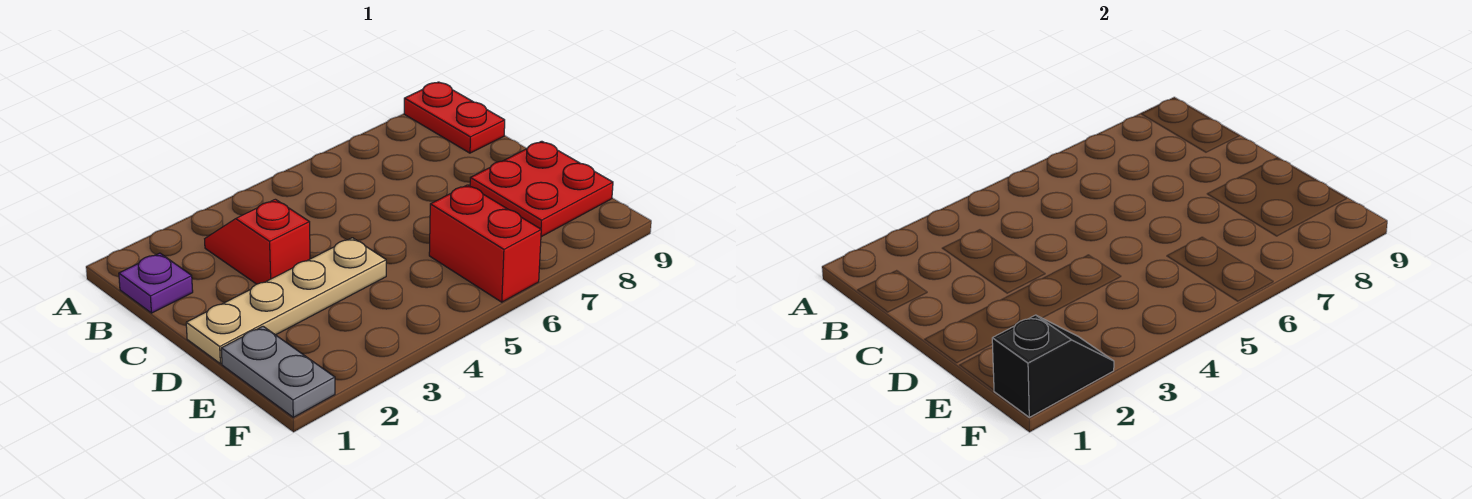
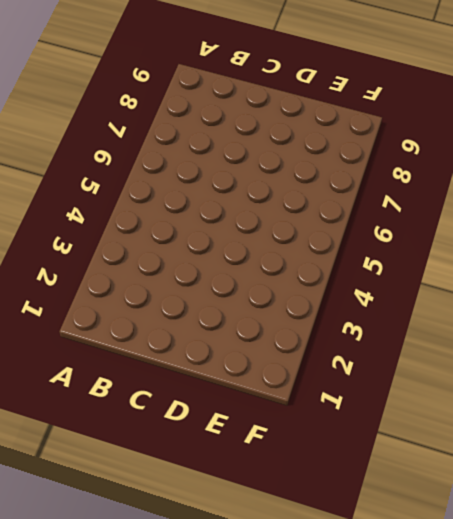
none -> red 1x2 plate [404,82,505,153]
none -> purple 1x1 plate [119,253,193,313]

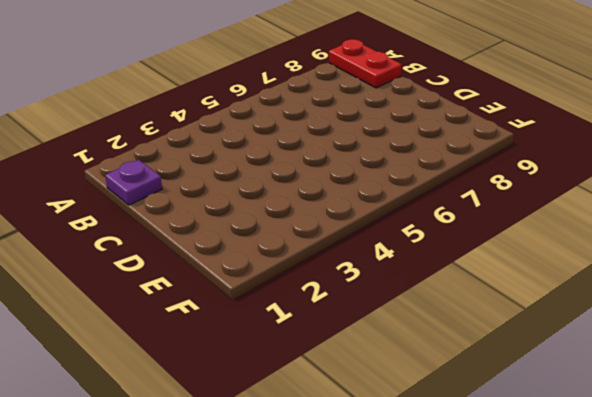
none -> red 1x2 slope [205,199,310,284]
none -> tan 1x4 plate [186,238,386,364]

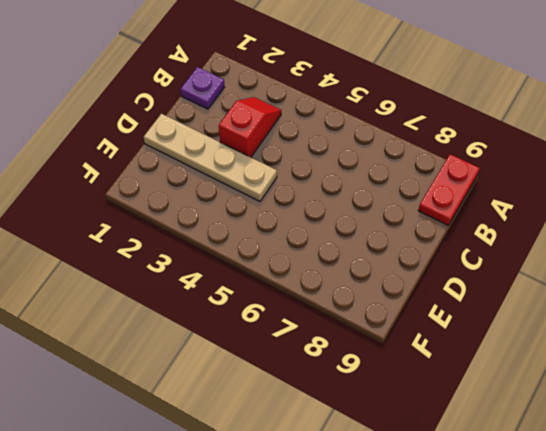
none -> red 2x2 plate [470,141,613,237]
none -> grey 1x2 plate [221,326,335,417]

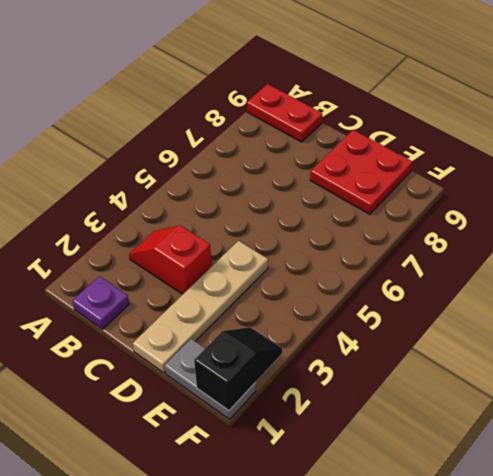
none -> red 1x2 brick [429,185,541,302]

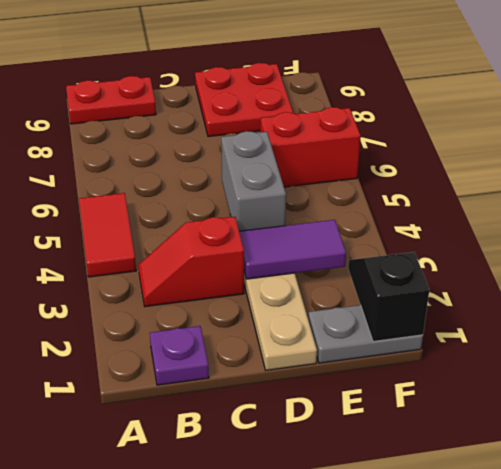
red 1x2 tile [79,193,136,277] -> none
purple 1x2 tile [239,220,346,279] -> none
grey 1x2 brick [221,131,286,231] -> none

